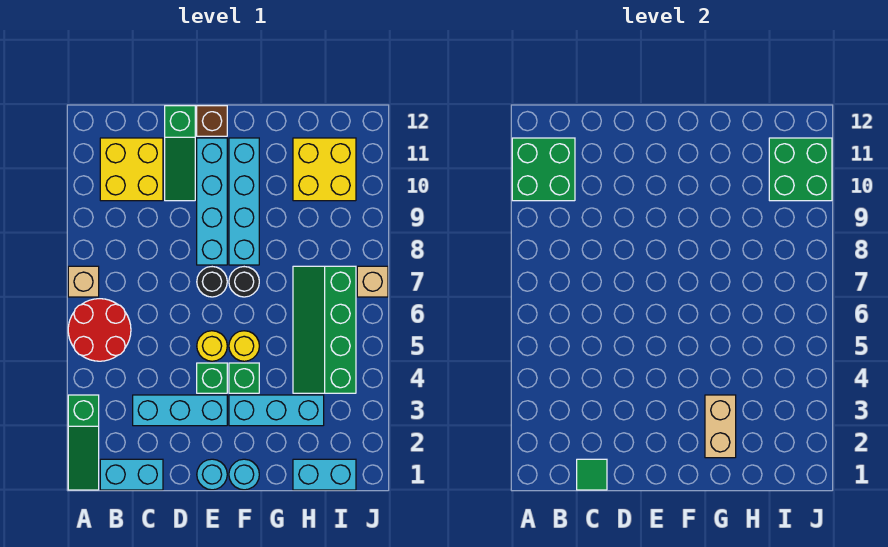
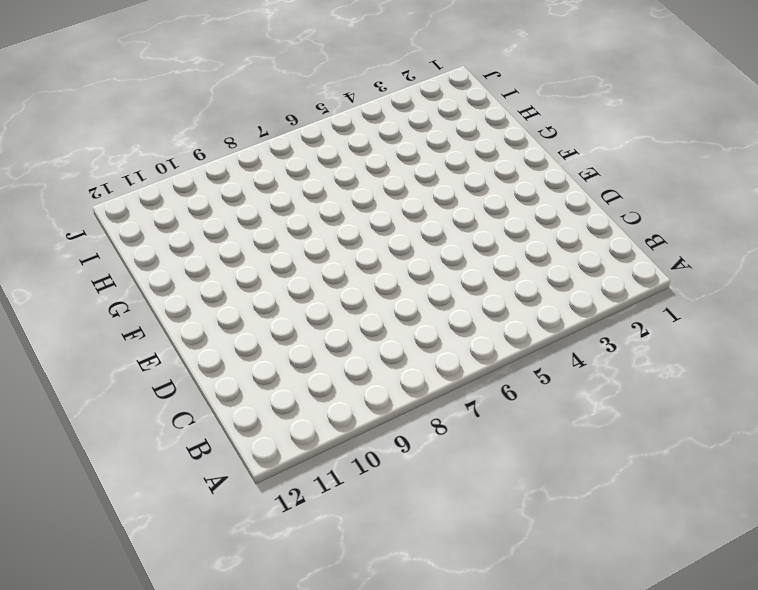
none -> green 1x3 slope [68,395,99,490]
none -> red 2x2 round brick [68,299,131,361]
none -> tan 1x1 brick [68,266,99,297]

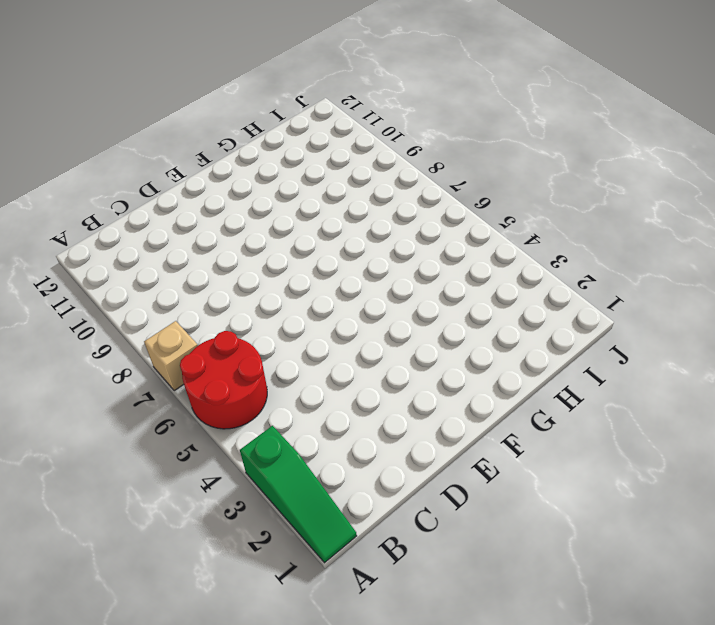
none -> cyan 1x2 brick [100,459,163,490]
none -> yellow 2x2 brick [100,138,163,201]
none -> cyan 1x3 brick [133,395,227,426]

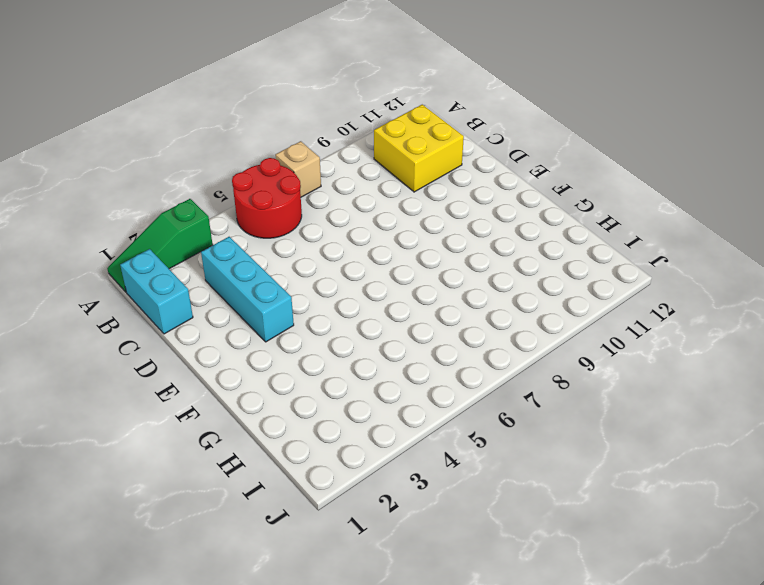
none -> green 1x3 slope [165,106,195,201]
none -> cyan 1x1 round brick [197,459,227,490]
none -> green 1x1 brick [197,363,227,393]

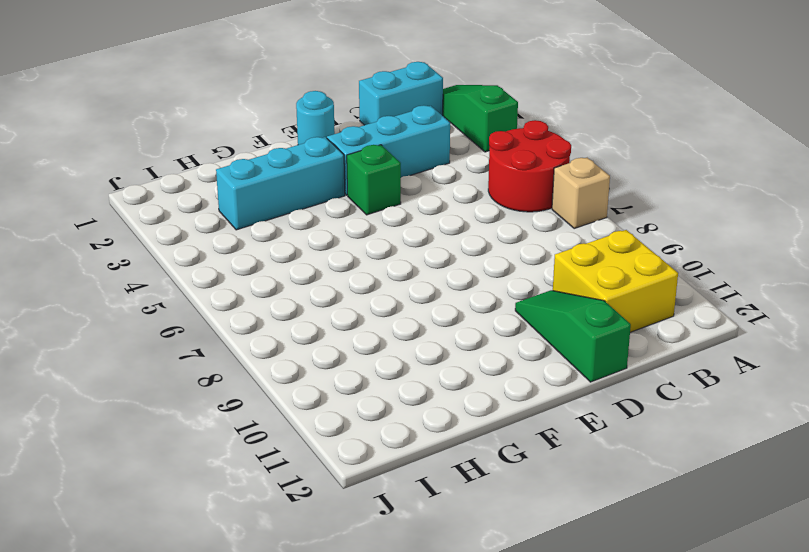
none -> yellow 1x1 round brick [197,331,227,361]
none -> black 1x1 round brick [197,267,227,297]
none -> cyan 1x4 brick [197,138,227,265]

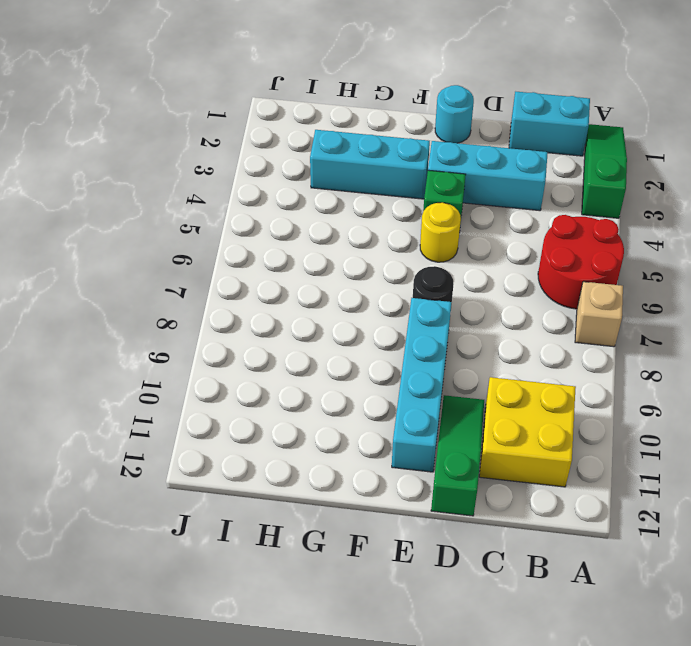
none -> brown 1x1 brick [197,106,227,136]
none -> cyan 1x1 round brick [229,459,259,490]
none -> green 1x1 brick [229,363,259,393]

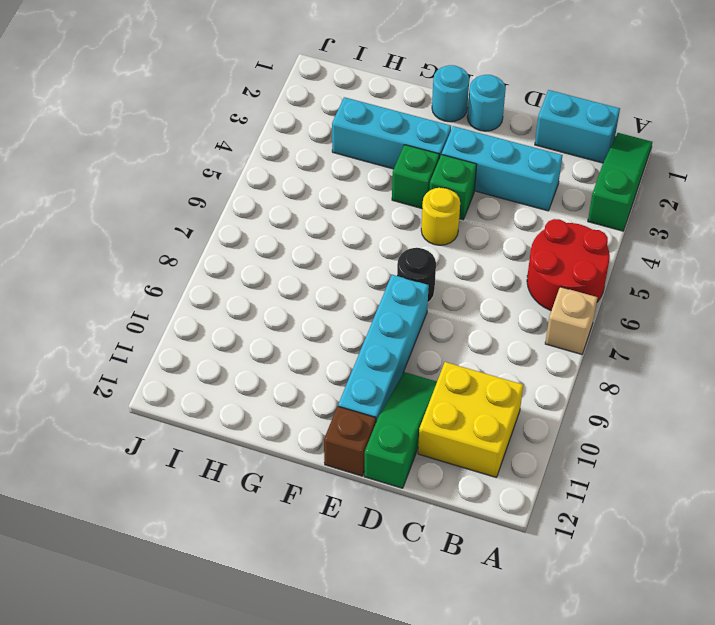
none -> yellow 1x1 round brick [229,331,259,361]
none -> black 1x1 round brick [229,267,259,297]
none -> cyan 1x4 brick [229,138,259,265]

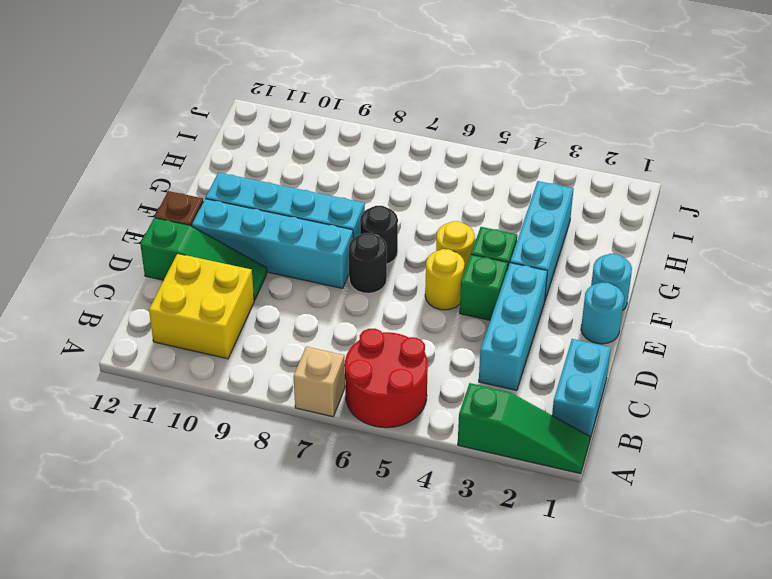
none -> cyan 1x2 brick [293,459,356,490]
none -> green 2x4 slope [293,266,356,393]
none -> yellow 2x2 brick [293,138,356,201]

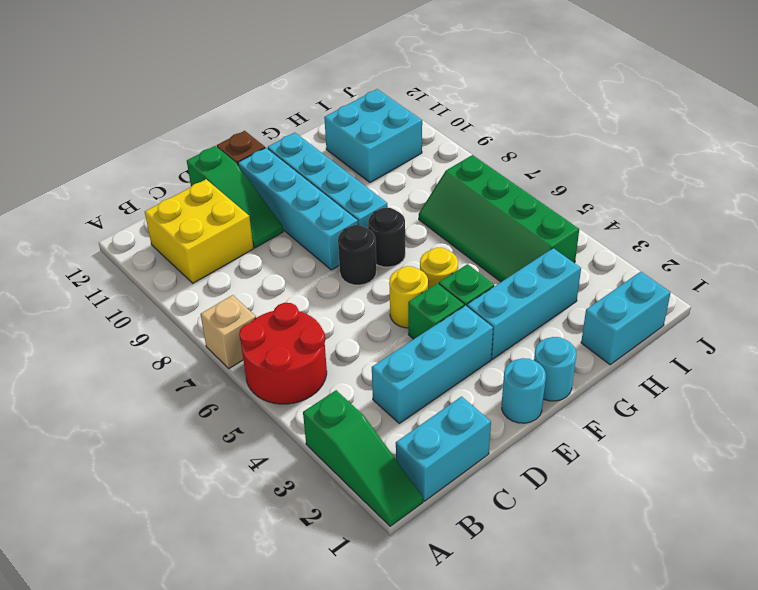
cyan 2x2 brick [324,89,422,182] -> yellow 2x2 brick [293,138,356,201]
none -> tan 1x1 brick [357,266,388,297]
none -> green 2x2 brick [512,138,575,201]
none -> green 1x1 tile [577,459,607,490]

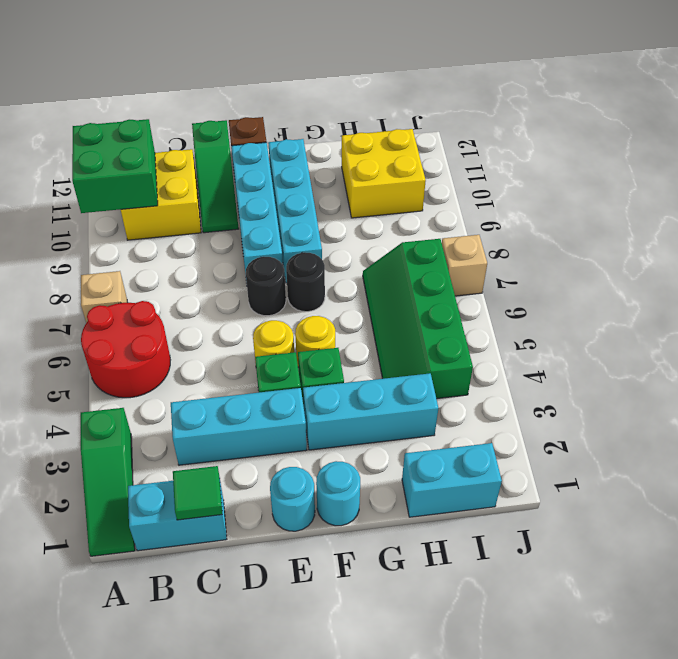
none -> tan 1x2 brick [705,395,736,458]
none -> green 2x2 brick [769,138,832,201]

